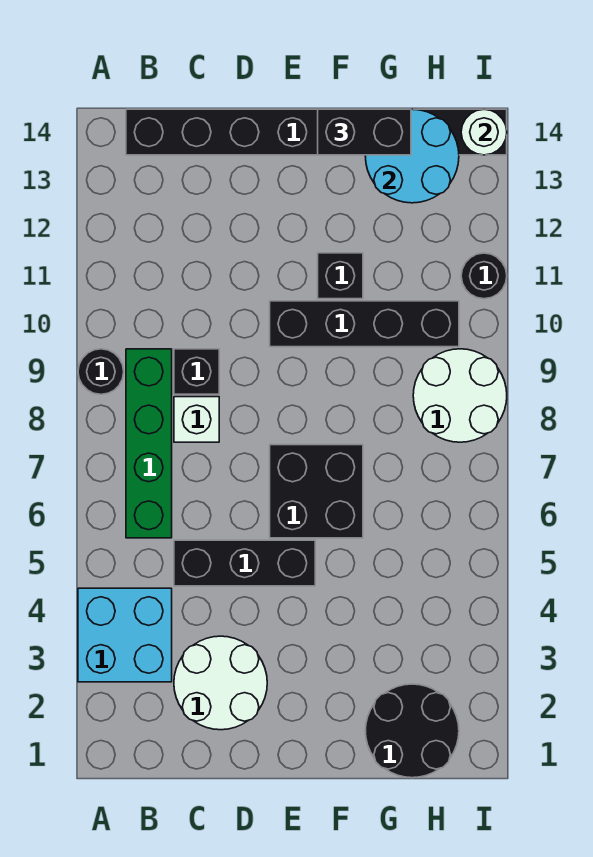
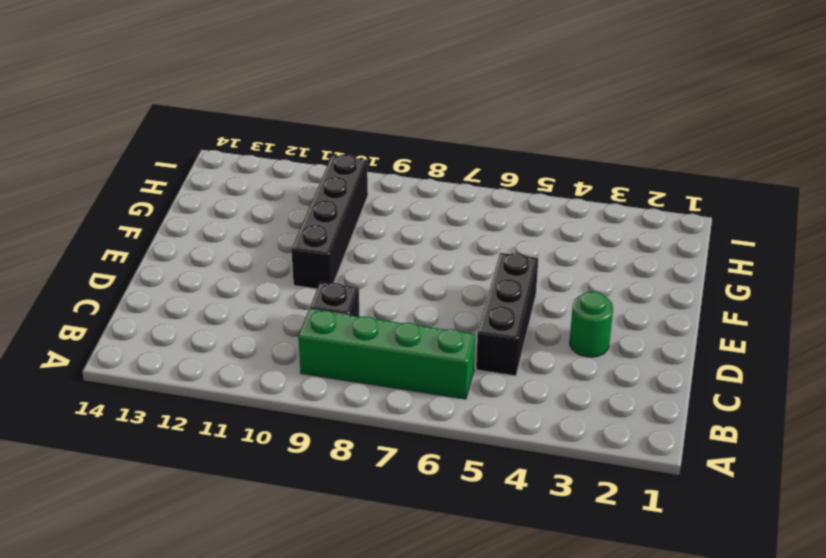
green 1x1 round brick [570,292,613,357] -> white 2x2 round brick [174,636,267,730]
none -> cyan 2x2 brick [78,588,172,682]
none -> black 1x1 round brick [78,349,124,394]
none -> black 1x8 brick [126,109,507,155]

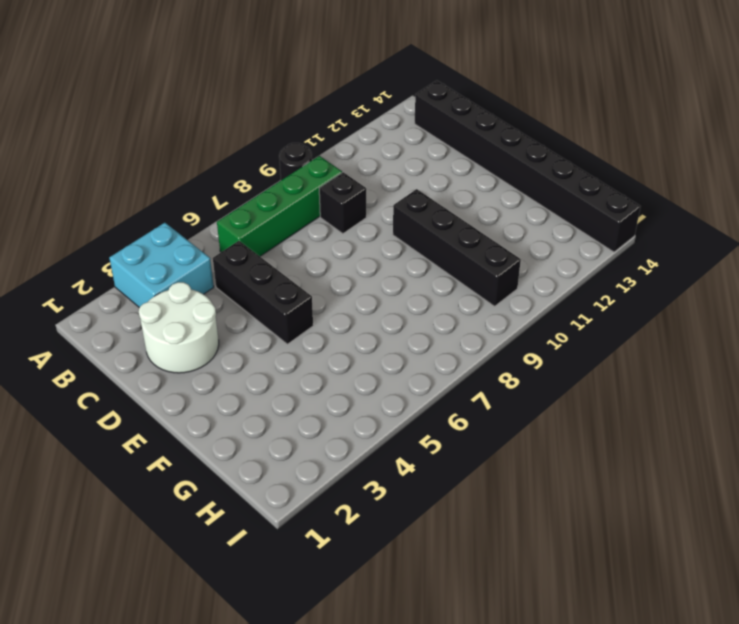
none -> white 1x1 brick [174,397,219,442]
none -> black 2x2 brick [270,445,363,538]
none -> black 1x1 brick [318,253,363,299]

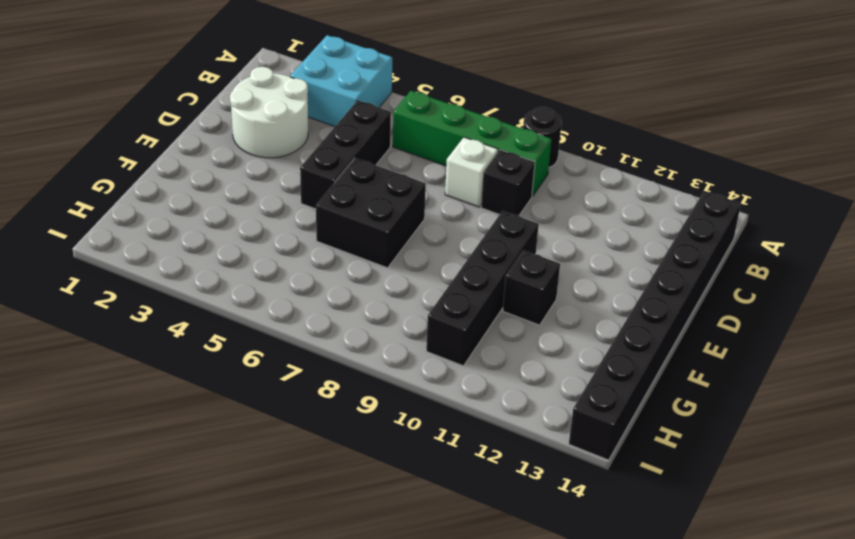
none -> black 2x2 round brick [365,684,459,778]
none -> white 2x2 round brick [413,349,507,442]
none -> black 1x1 round brick [461,253,507,299]

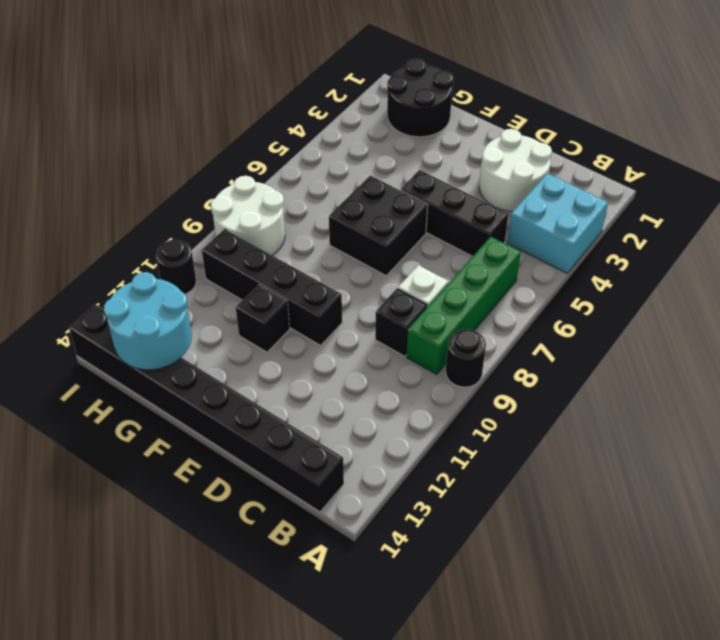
none -> white 1x1 round brick [461,109,507,155]
none -> black 1x2 brick [318,109,411,155]

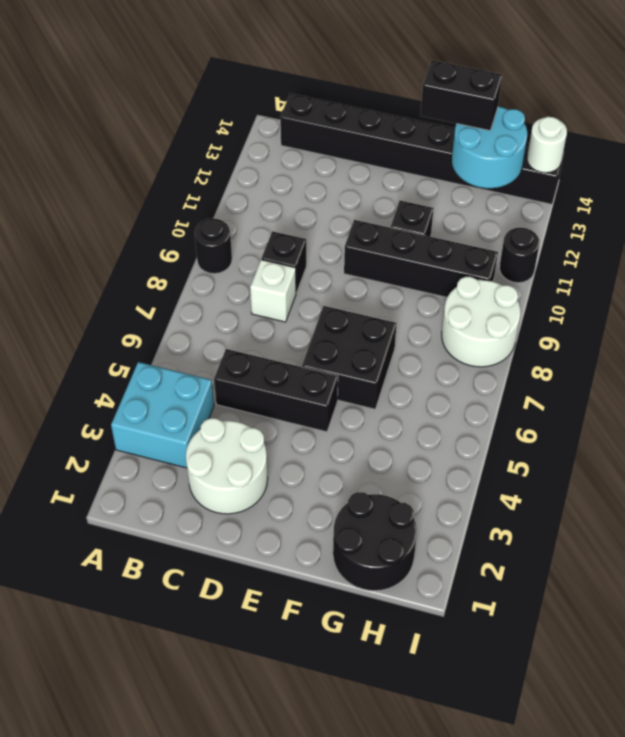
none -> green 1x4 brick [126,349,172,538]

